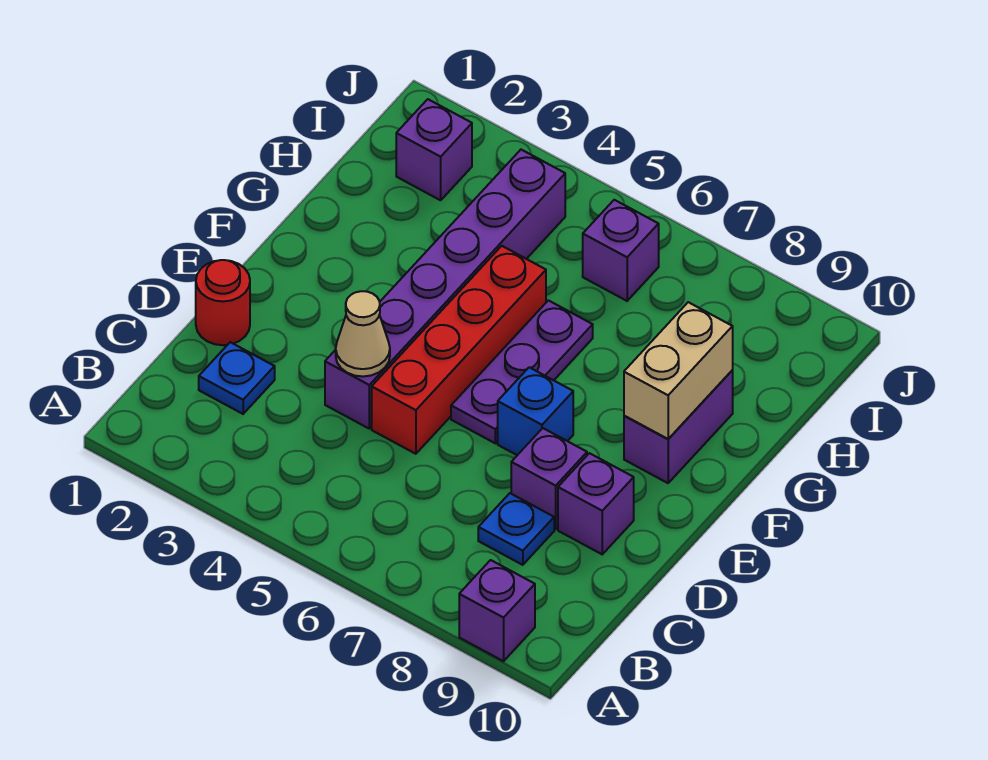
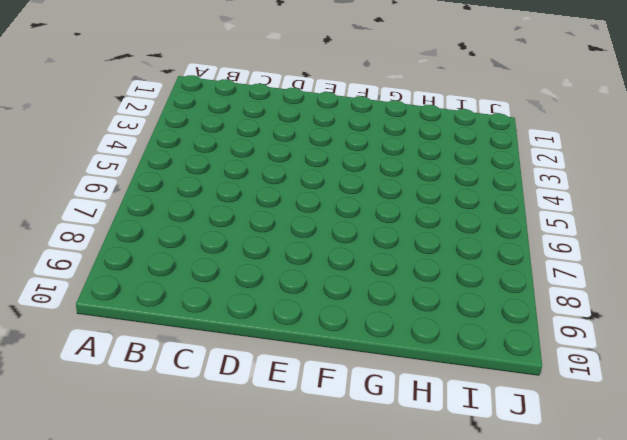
none -> purple 1x1 brick [459,560,535,661]
none -> blue 1x1 plate [199,342,275,414]
none -> blue 1x1 plate [478,493,554,565]

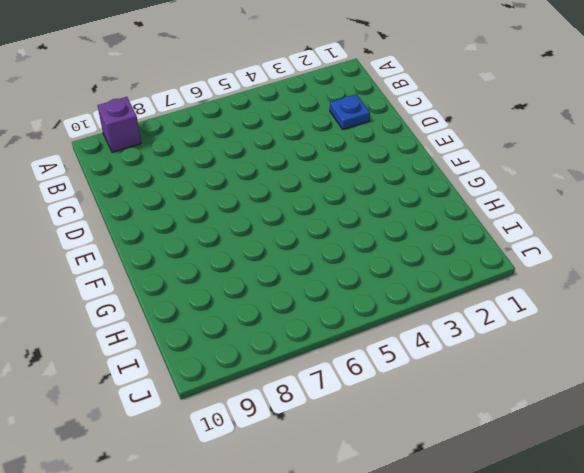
none -> blue 1x1 plate [478,493,554,565]
none -> red 1x1 round brick [196,260,250,345]
none -> purple 1x6 brick [325,150,565,428]

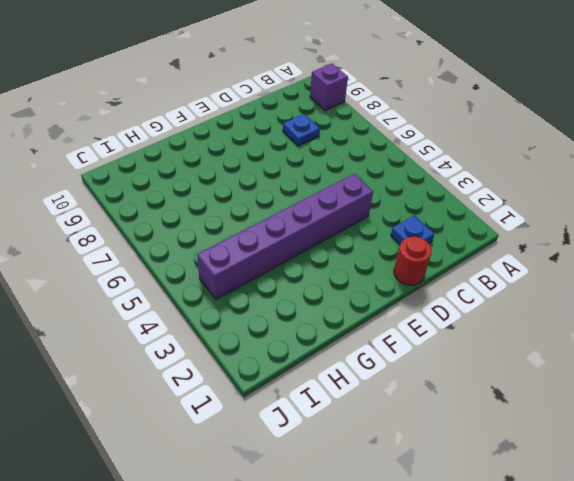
none -> red 1x4 brick [372,246,546,454]
none -> purple 1x1 brick [511,428,587,529]
none -> purple 1x1 brick [558,453,634,554]

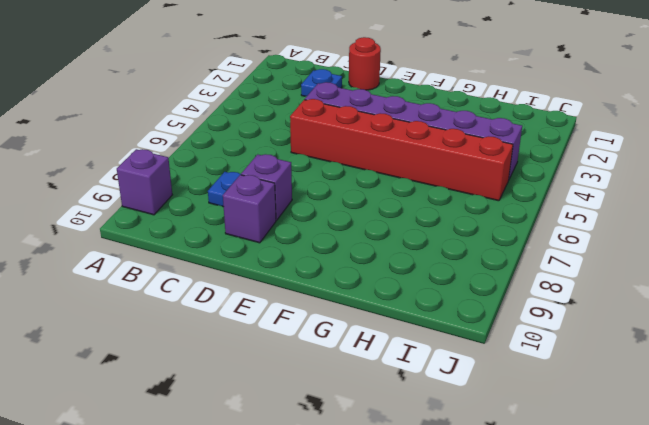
red 1x6 brick [290,99,513,201] -> red 1x4 brick [372,246,546,454]
none -> purple 1x3 plate [451,300,593,443]
none -> blue 1x1 brick [498,367,573,455]
none -> purple 1x2 brick [624,371,733,483]

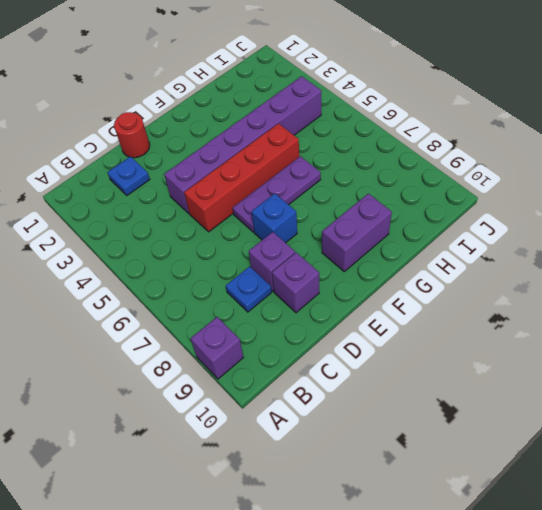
none -> purple 1x1 brick [396,99,472,200]
none -> purple 1x1 brick [583,200,659,301]
none -> tan 1x1 cone [336,291,390,376]

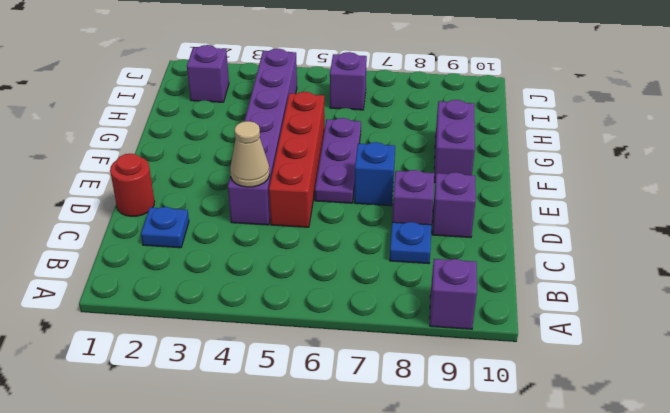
none -> tan 1x2 brick [624,302,733,439]

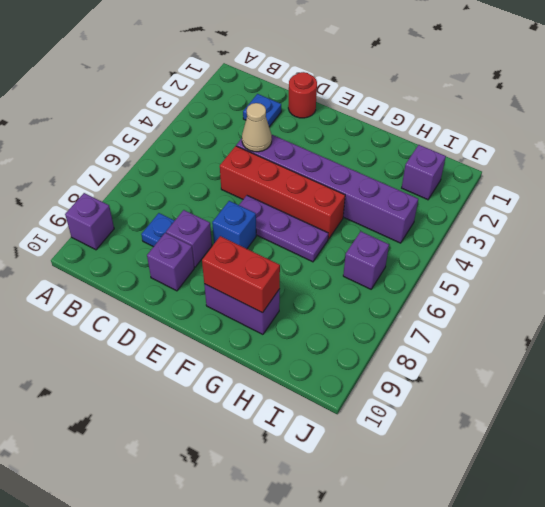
red 1x2 brick [202,236,280,313] -> tan 1x2 brick [624,302,733,439]

